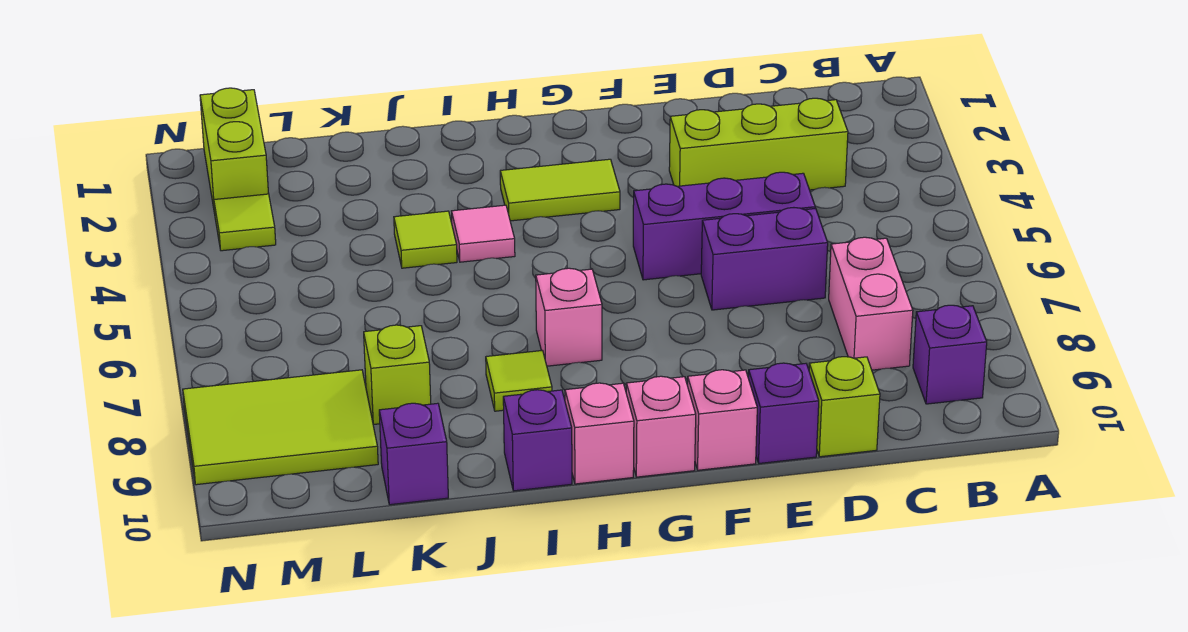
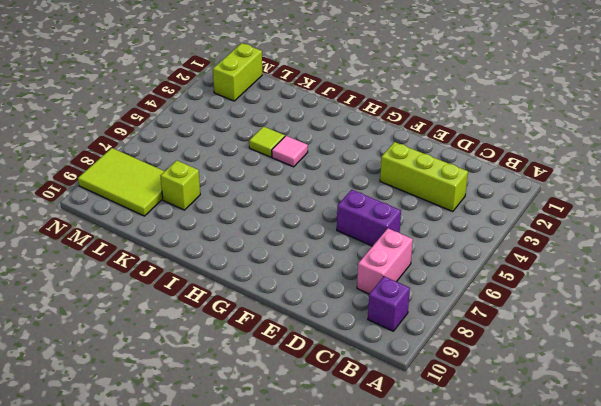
none -> purple 1x3 brick [633,172,815,280]
none -> lime 1x1 brick [809,357,880,457]
none -> purple 1x1 brick [748,363,819,463]

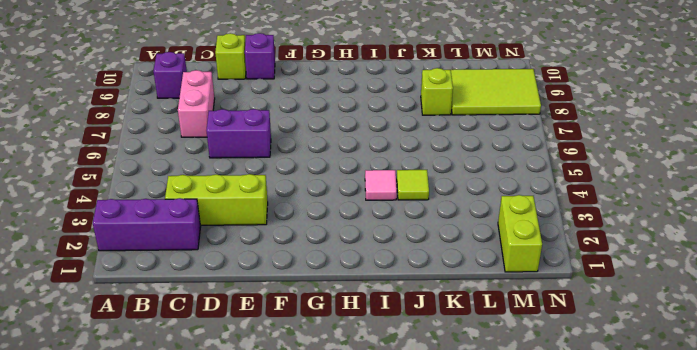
purple 1x3 brick [93,198,201,251] -> purple 1x3 brick moved to [633,172,815,280]
none -> pink 1x1 brick [688,370,757,470]
none -> lime 1x2 tile [500,159,620,221]
none -> pink 1x1 brick [626,376,696,477]

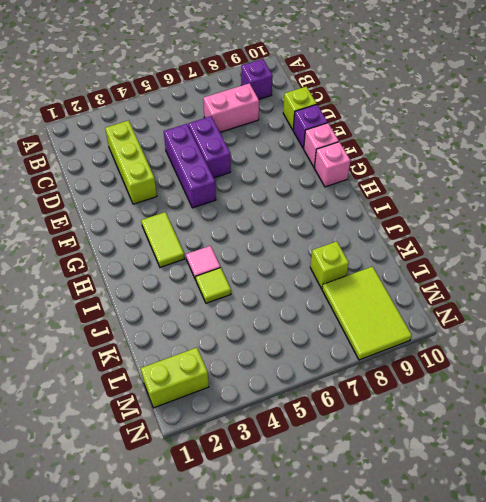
none -> pink 1x1 brick [536,268,602,366]
none -> pink 1x1 brick [565,383,634,484]
none -> lime 1x1 tile [486,351,552,411]

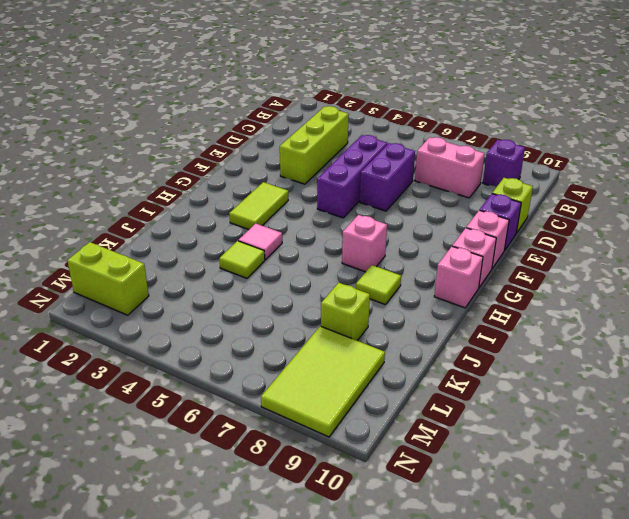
none -> purple 1x1 brick [503,390,572,491]
none -> purple 1x1 brick [379,403,448,505]
none -> lime 1x1 tile [214,194,276,251]

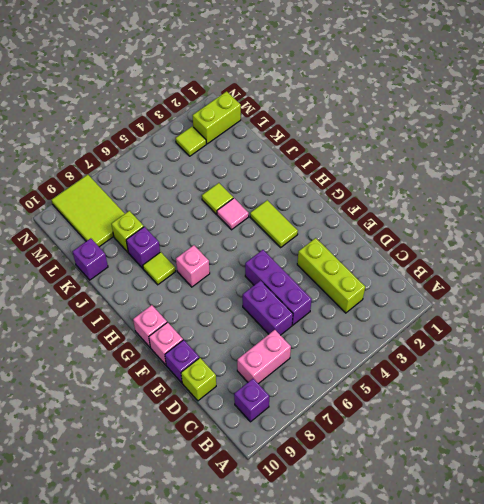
purple 1x1 brick [126,227,160,268] -> purple 1x1 brick moved to [503,390,572,491]
none -> pink 1x1 brick [565,383,634,484]

